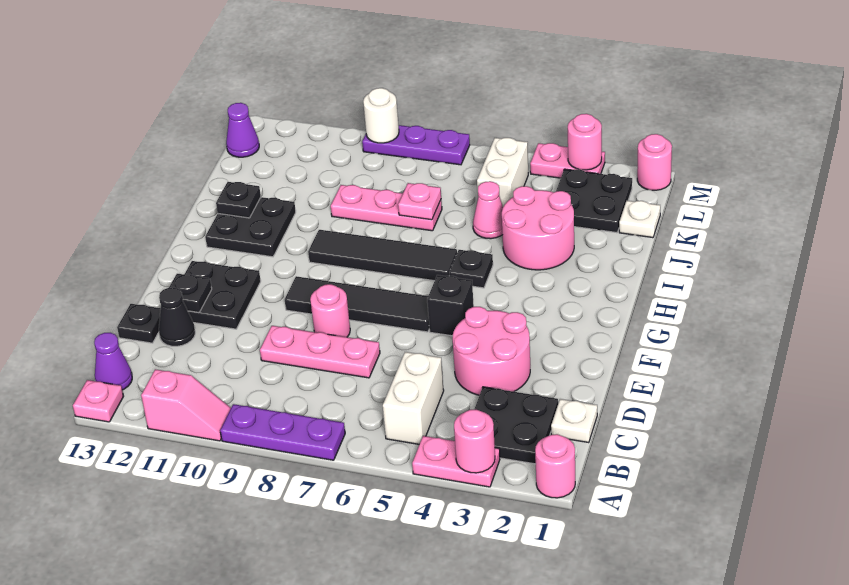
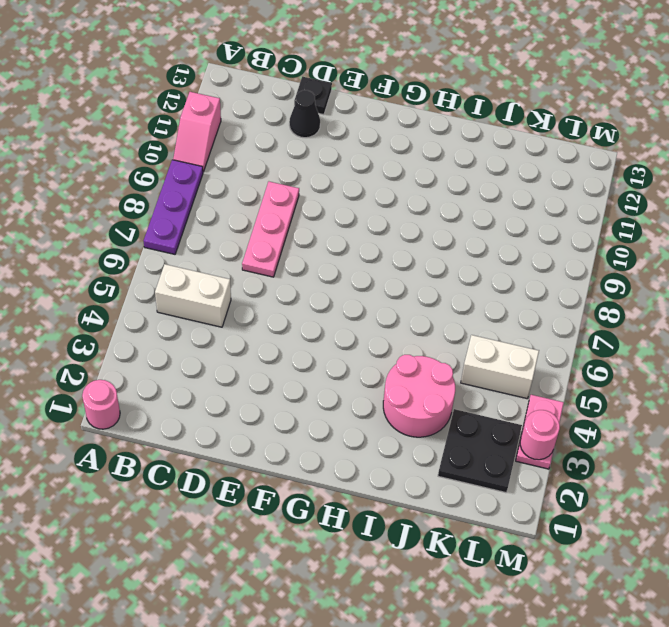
none -> pink 1x2 plate [412,436,500,487]
none -> pink 1x1 plate [73,380,124,422]
none -> black 2x2 plate [474,387,558,464]
none -> purple 1x1 cone [94,333,132,390]

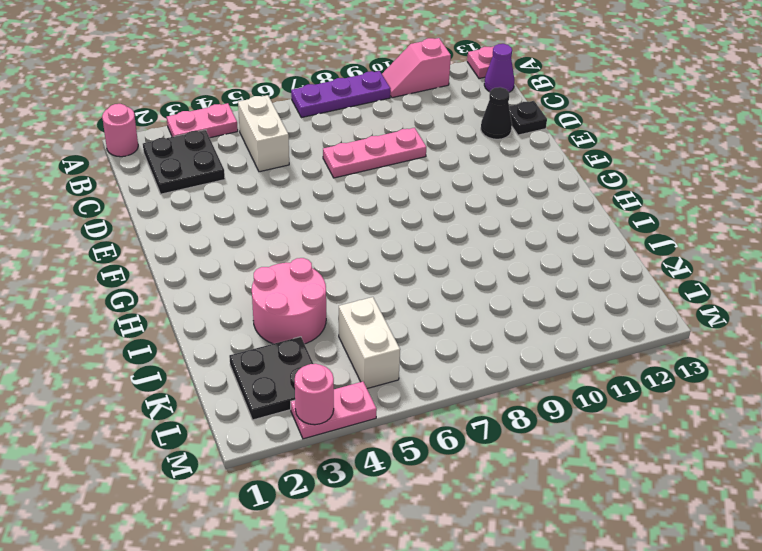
none -> white 1x1 plate [551,399,597,443]
none -> pink 2x2 round brick [453,307,530,395]
none -> pink 1x1 round brick [310,284,350,337]
none -> black 2x2 plate [185,261,261,329]

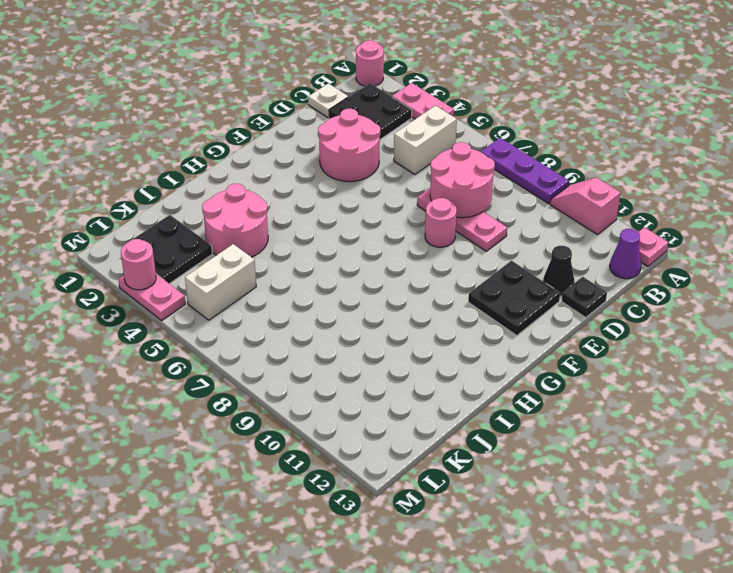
pink 2x2 round brick [430,142,495,218] -> none
none -> black 1x1 brick [427,275,474,336]
none -> black 1x4 tile [285,276,429,332]
none -> black 1x1 plate [449,250,493,288]
none -> black 1x4 tile [308,230,457,281]

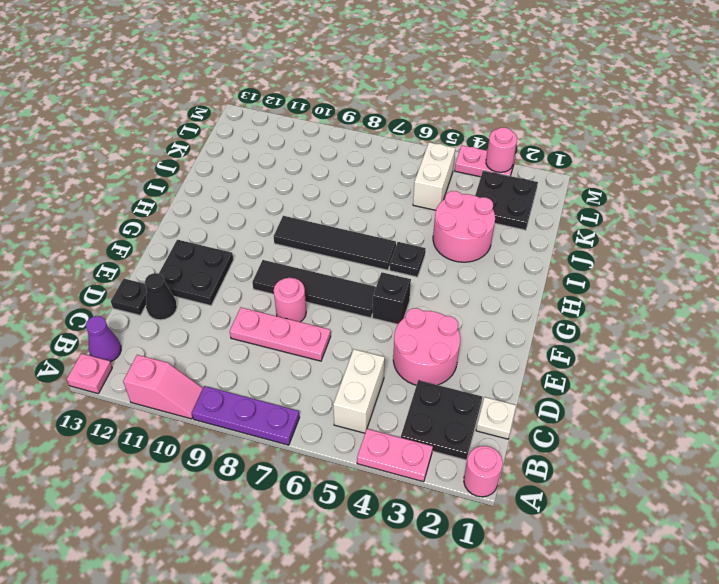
none -> black 2x2 plate [205,197,296,257]
none -> pink 1x1 cone [473,181,503,239]
none -> pink 1x3 plate [331,185,442,231]
none -> white 1x1 plate [619,201,660,238]

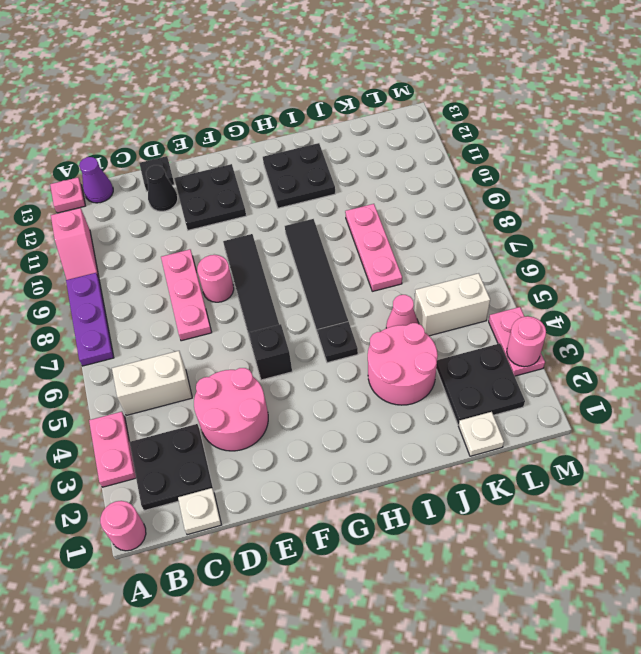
none -> purple 1x1 cone [226,103,259,157]
none -> pink 1x1 round brick [637,134,672,190]
none -> purple 1x3 plate [362,125,470,165]
none -> pink 1x1 round brick [454,410,495,473]

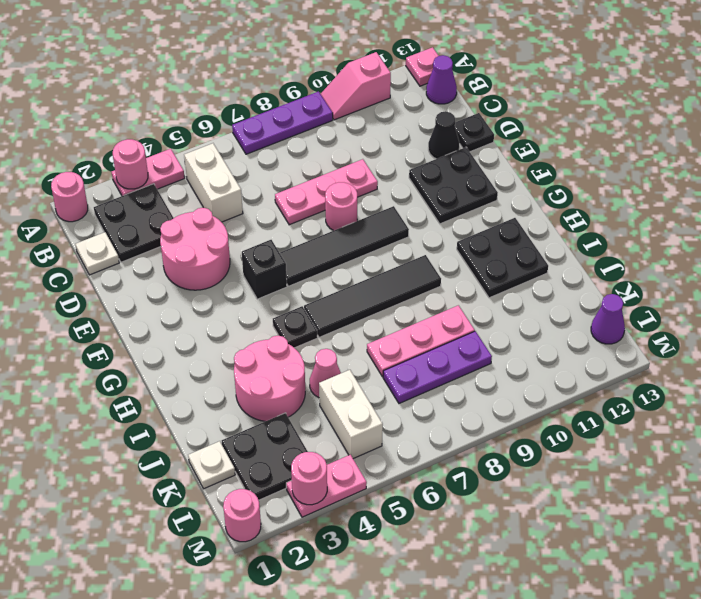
purple 1x3 plate [383,331,492,403] -> purple 1x3 plate moved to [362,125,470,165]
none -> black 1x1 plate [169,274,212,313]
none -> black 1x1 plate [216,182,261,218]
none -> pink 1x1 plate [398,183,441,220]
none -> white 1x1 round brick [363,88,399,143]

